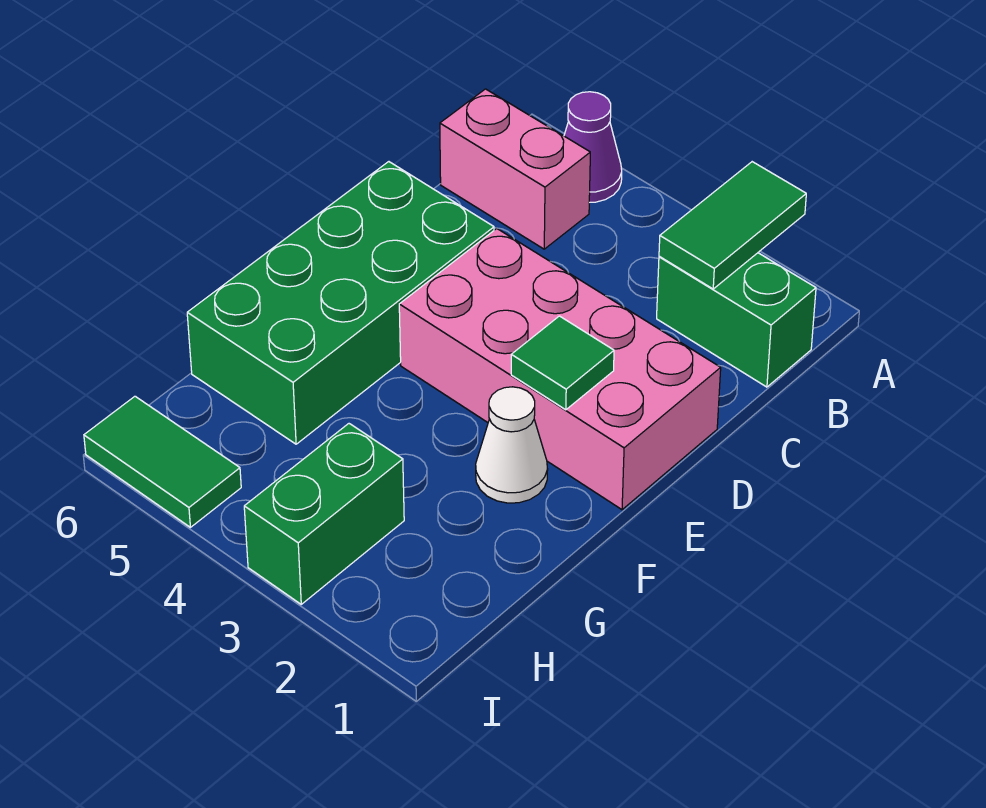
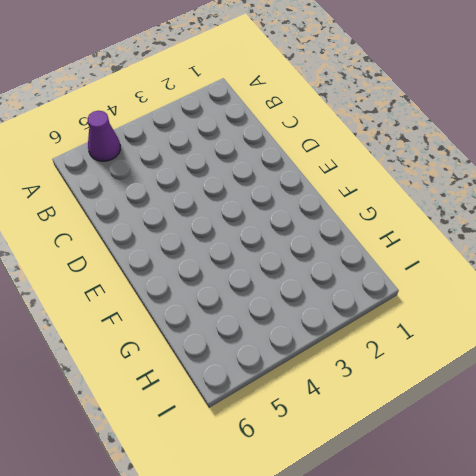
none -> green 1x2 brick [657,253,816,387]
none -> pink 1x2 brick [440,89,590,249]

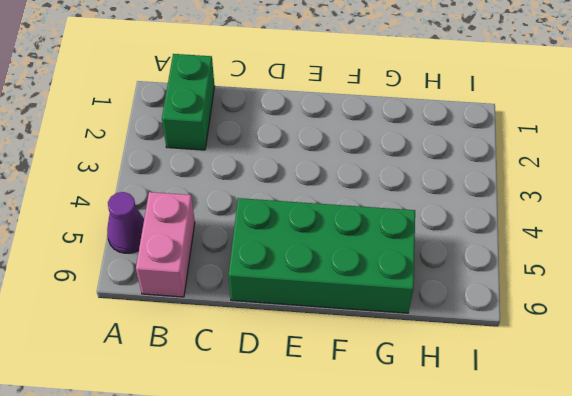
none -> pink 2x4 brick [399,229,721,510]
none -> white 1x1 cone [476,387,548,503]

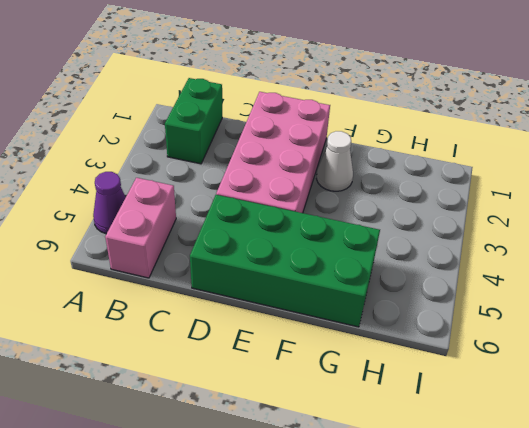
none -> green 1x2 brick [244,424,404,604]
none -> green 1x2 tile [84,396,241,527]

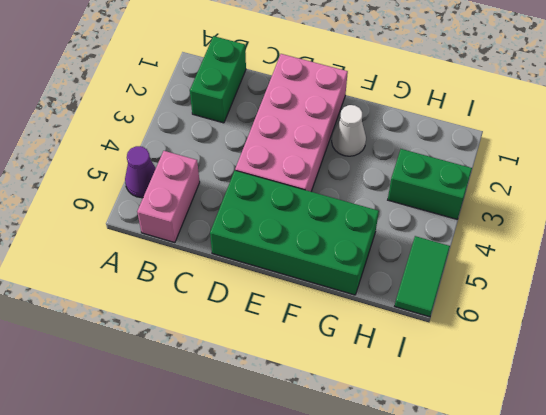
none -> green 1x2 tile [659,162,806,289]
none -> green 1x1 tile [511,316,614,410]

